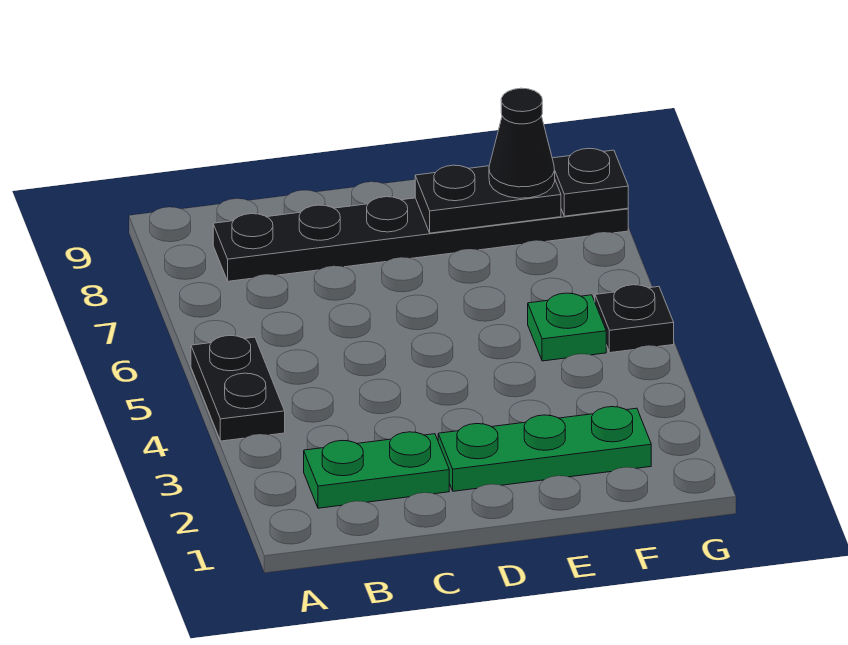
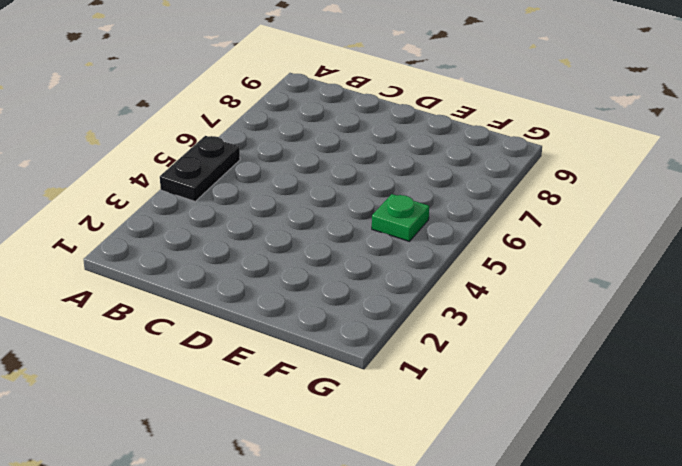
none -> green 1x2 plate [304,432,449,508]
none -> black 1x6 plate [213,197,628,281]

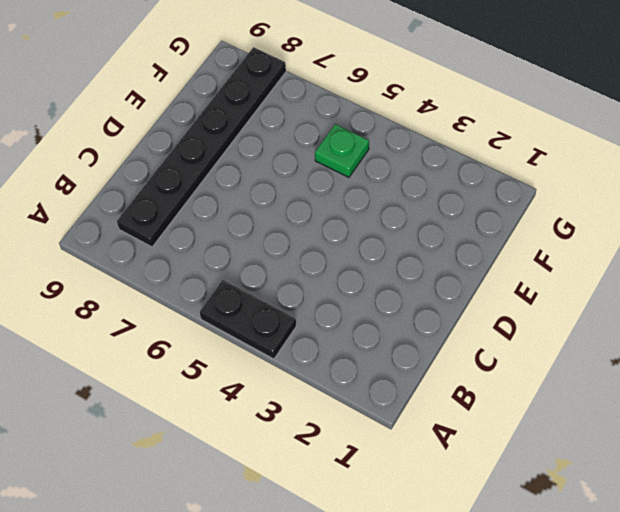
none -> green 1x2 plate [304,432,449,508]
none -> green 1x3 plate [438,407,651,491]

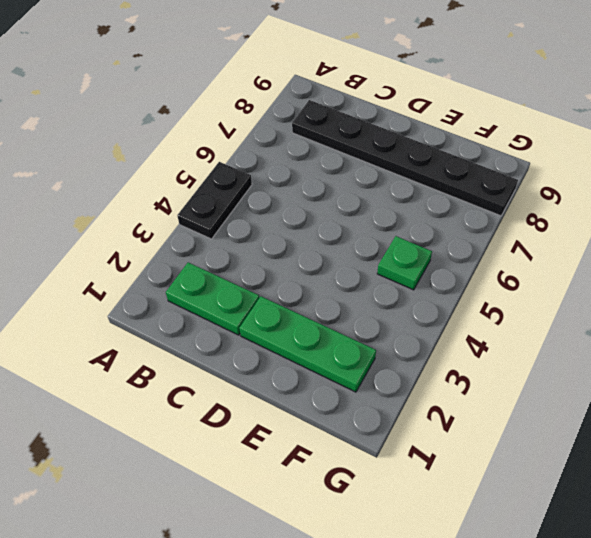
none -> black 1x1 plate [595,285,674,353]
none -> black 1x2 plate [415,165,561,233]

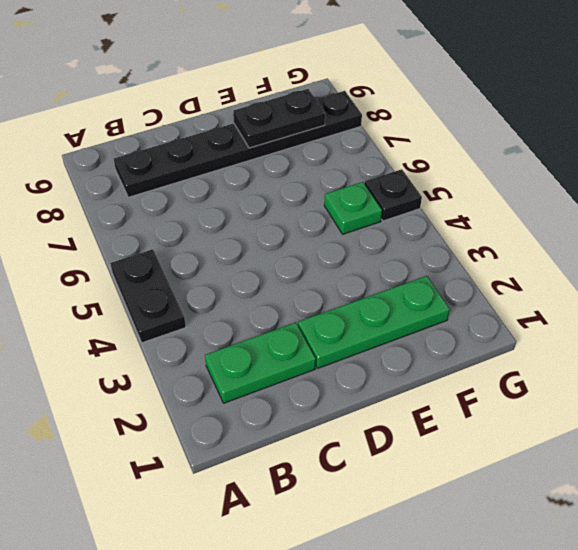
none -> black 1x1 plate [552,148,628,216]
none -> black 1x1 cone [489,88,555,198]

